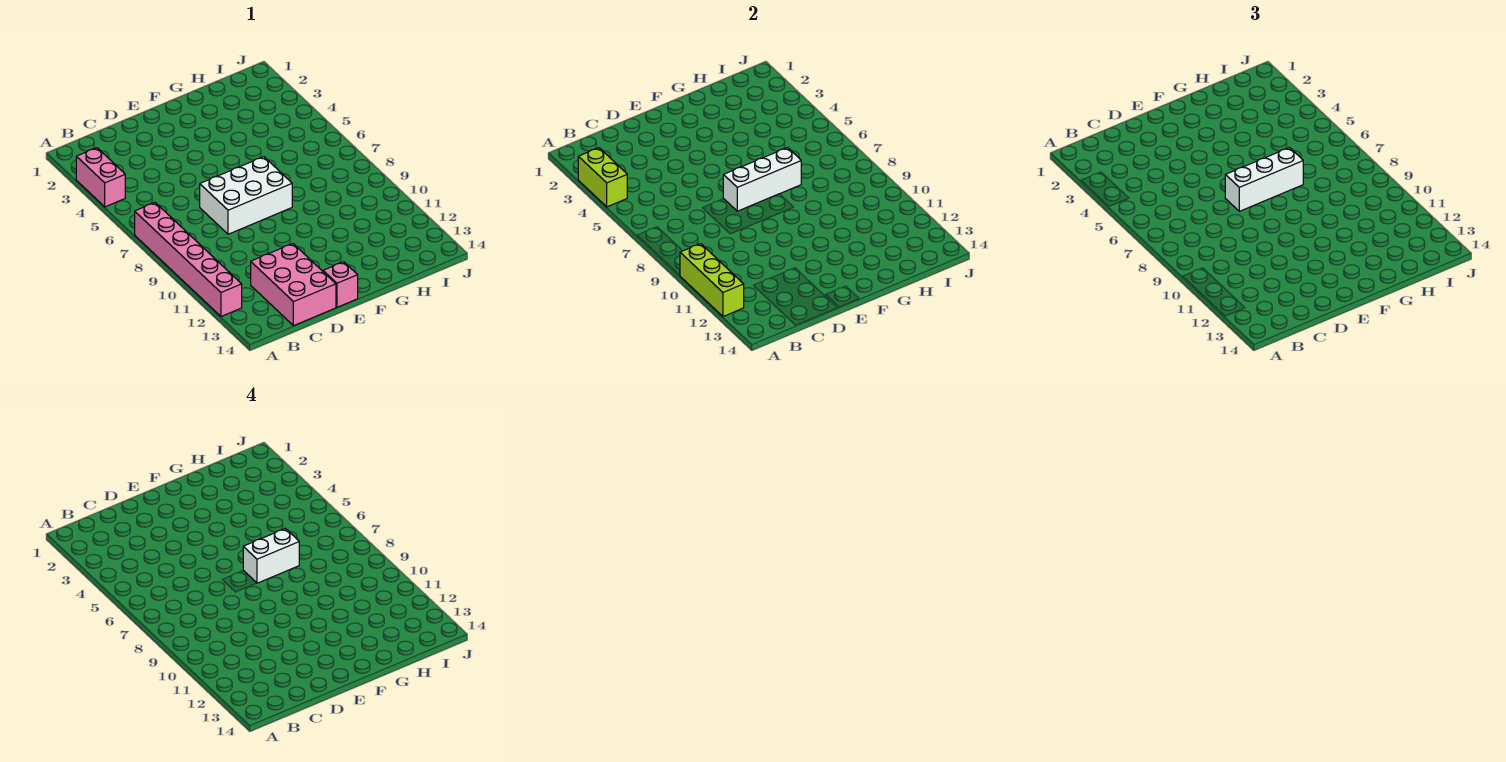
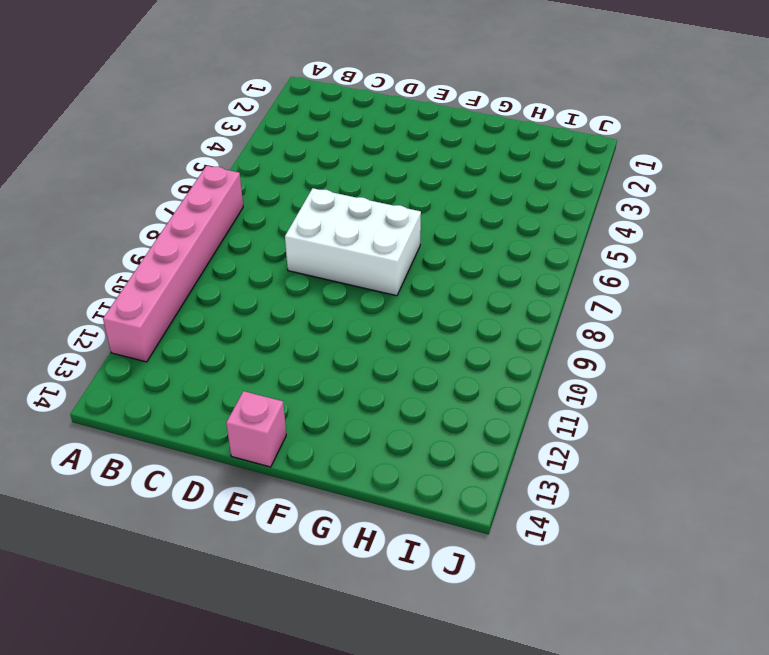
none -> pink 1x2 brick [76,148,125,207]
none -> pink 2x3 brick [251,244,336,326]

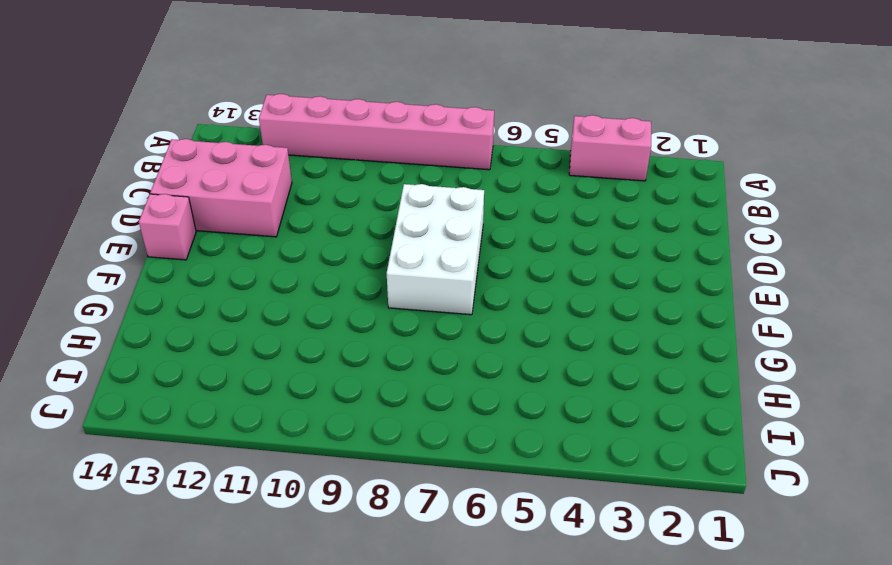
none -> lime 1x2 brick [578,148,627,207]
none -> lime 1x3 brick [680,244,744,316]

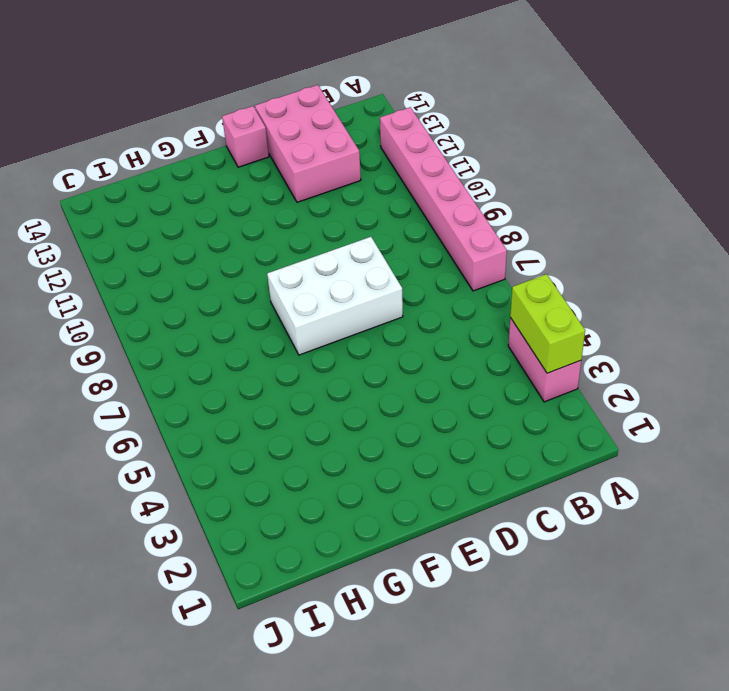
none -> lime 1x3 brick [680,244,744,316]
none -> white 1x3 brick [723,148,801,211]

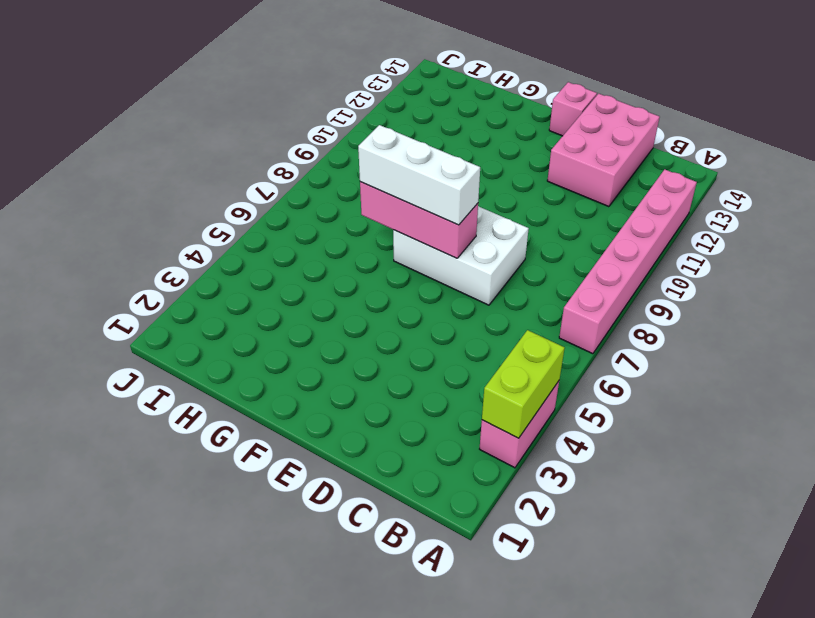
pink 1x3 brick [360,182,478,258] -> white 1x3 brick [723,148,801,211]
none -> lime 1x3 brick [680,244,744,316]
none -> white 1x2 brick [243,529,299,583]

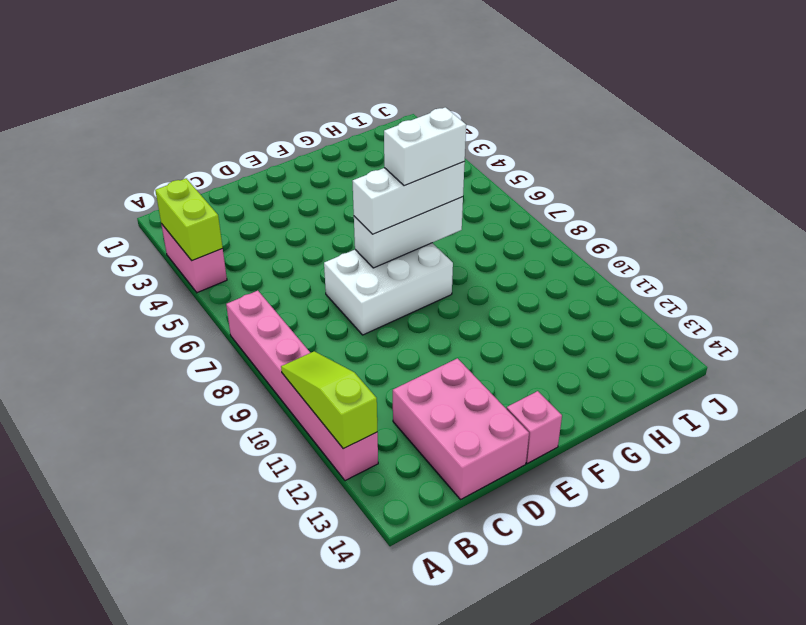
lime 1x3 slope [281,351,377,449] -> lime 1x3 brick [680,244,744,316]

